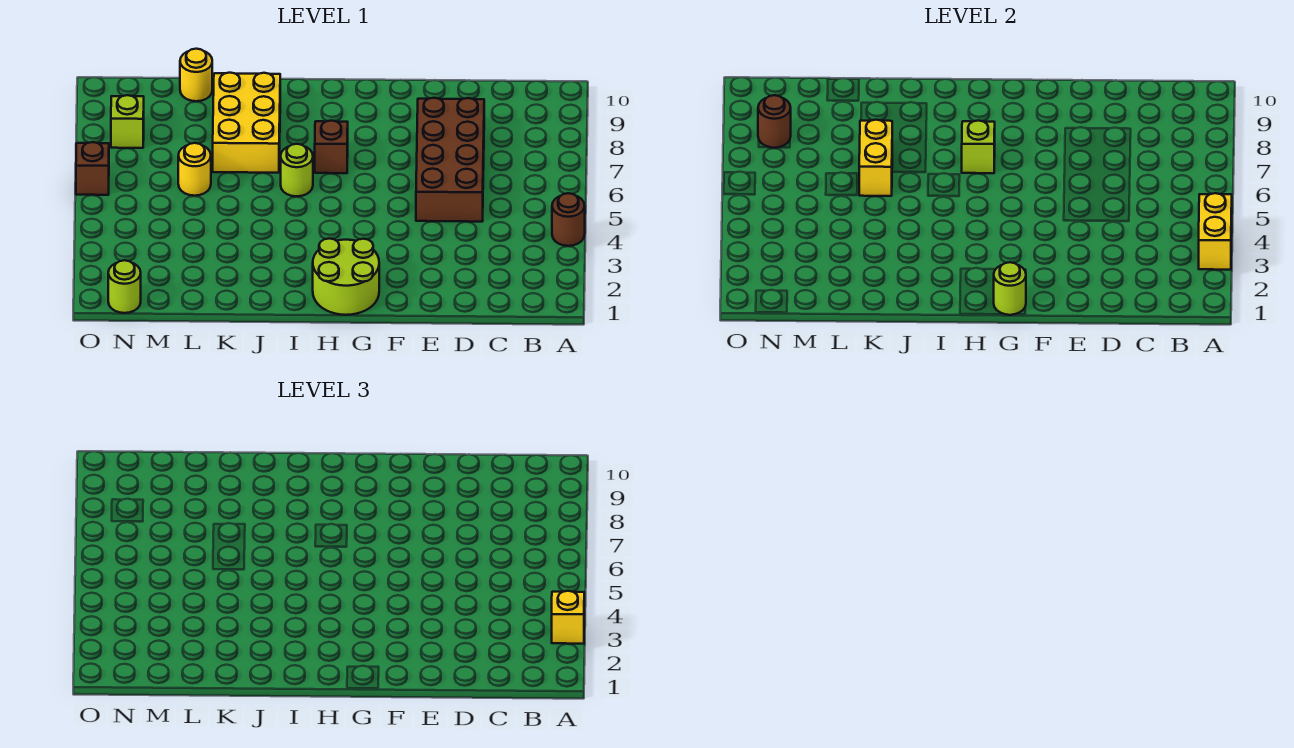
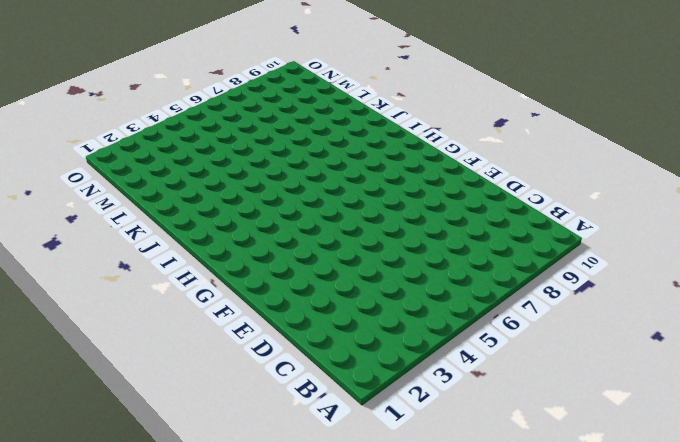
none -> brown 1x1 round brick [552,193,585,246]
none -> brown 2x4 brick [416,98,484,222]
none -> lime 2x2 round brick [313,238,379,315]

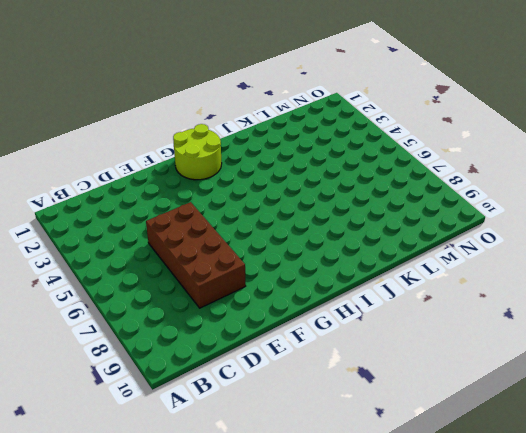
none -> brown 1x1 round brick [552,193,585,246]
none -> brown 1x1 brick [315,121,348,173]
none -> lime 1x1 round brick [281,144,313,196]

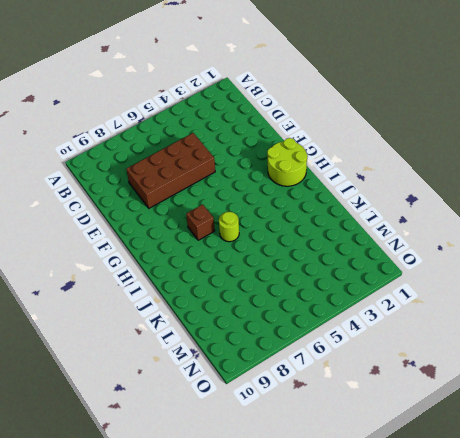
none -> brown 1x1 round brick [552,193,585,246]
none -> yellow 2x3 brick [213,73,280,173]
none -> yellow 1x1 round brick [178,143,211,196]

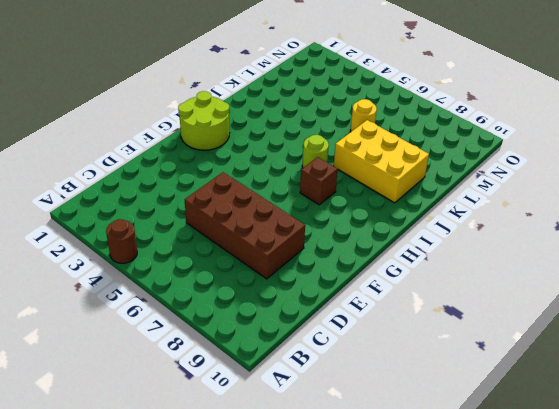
none -> yellow 1x1 round brick [180,49,212,101]
none -> lime 1x1 round brick [108,260,141,313]
none -> lime 1x1 brick [111,95,144,148]

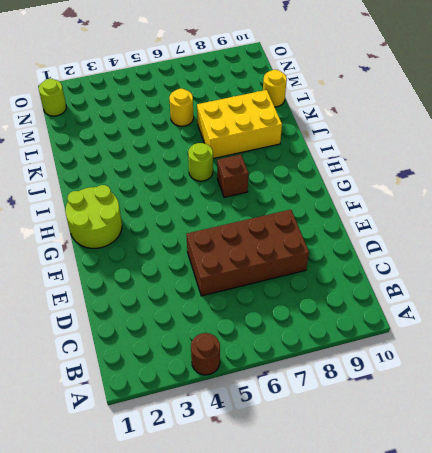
none -> lime 1x1 brick [111,95,144,148]
none -> brown 1x1 brick [76,142,109,195]
none -> yellow 1x2 brick [1199,193,1232,270]

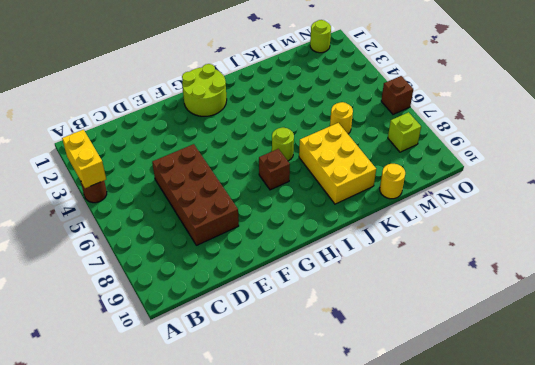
none -> lime 1x1 round brick [994,262,1026,315]
none -> lime 1x1 brick [962,121,995,173]
none -> yellow 1x2 brick [859,120,892,196]

